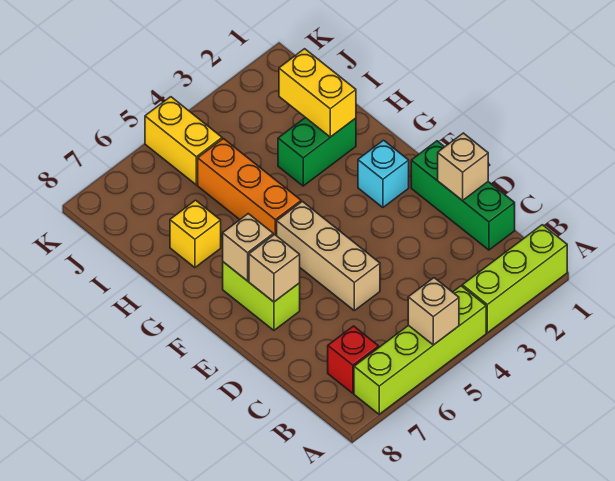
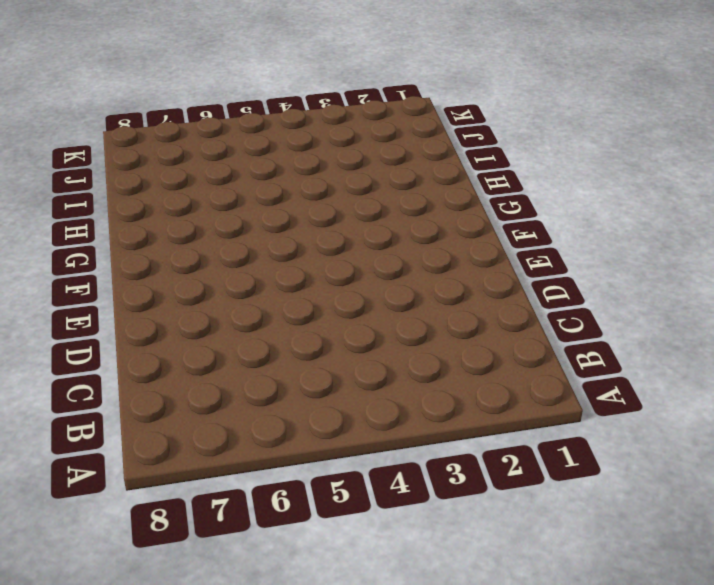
none -> lime 1x3 brick [462,225,567,333]
none -> lime 1x4 brick [354,286,486,414]
none -> red 1x1 brick [328,326,379,393]

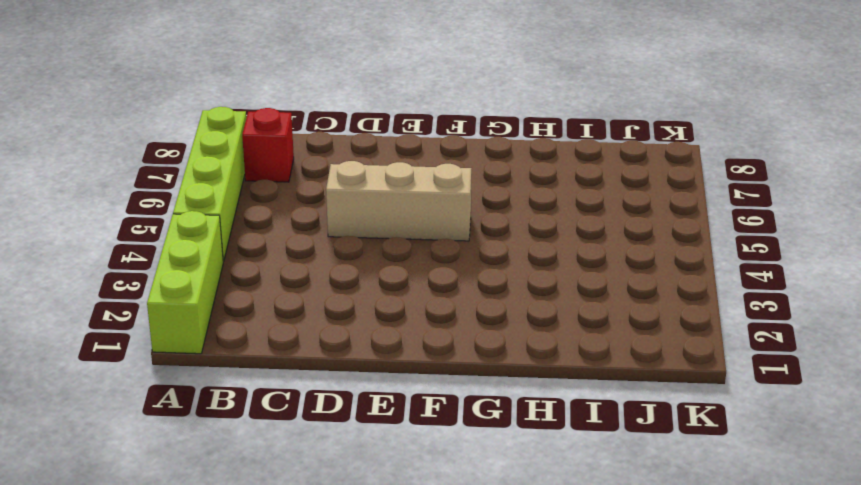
none -> green 1x3 brick [411,141,515,250]
none -> lime 1x2 brick [223,262,300,330]
none -> cyan 1x1 brick [358,140,409,208]

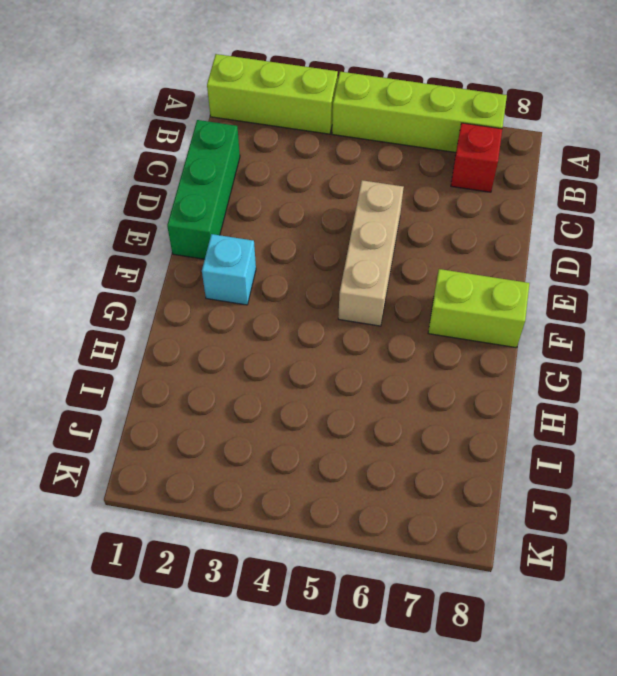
lime 1x2 brick [428,269,530,348] -> lime 1x2 brick turned to [223,262,300,330]
none -> orange 1x3 brick [198,139,301,236]
none -> green 1x2 brick [278,118,356,186]
none -> yellow 1x1 brick [170,200,221,268]

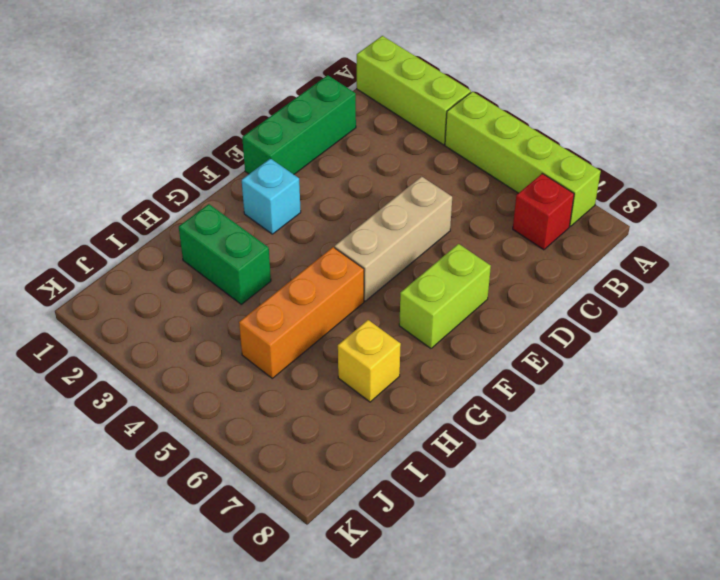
none -> yellow 1x2 brick [145,97,222,185]
none -> tan 1x1 brick [408,278,459,345]
none -> tan 1x1 brick [438,133,488,201]

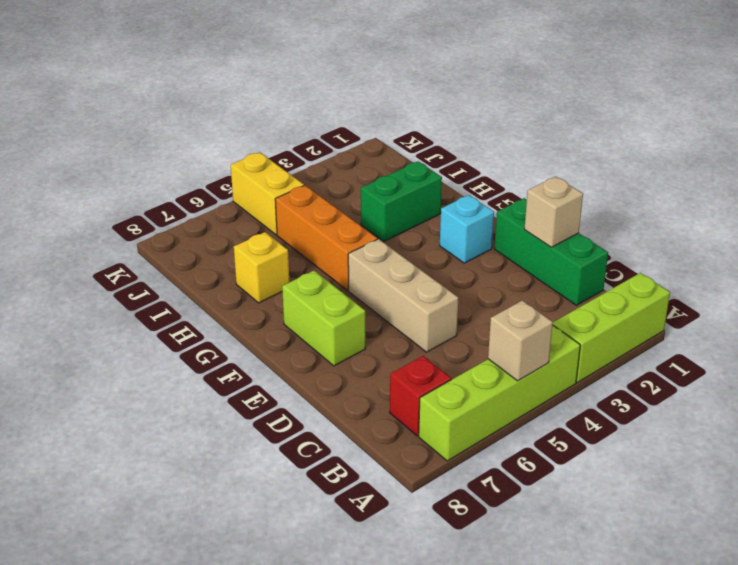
none -> tan 1x1 brick [249,235,300,302]
none -> tan 1x1 brick [223,214,273,281]
none -> yellow 1x2 brick [279,49,356,137]

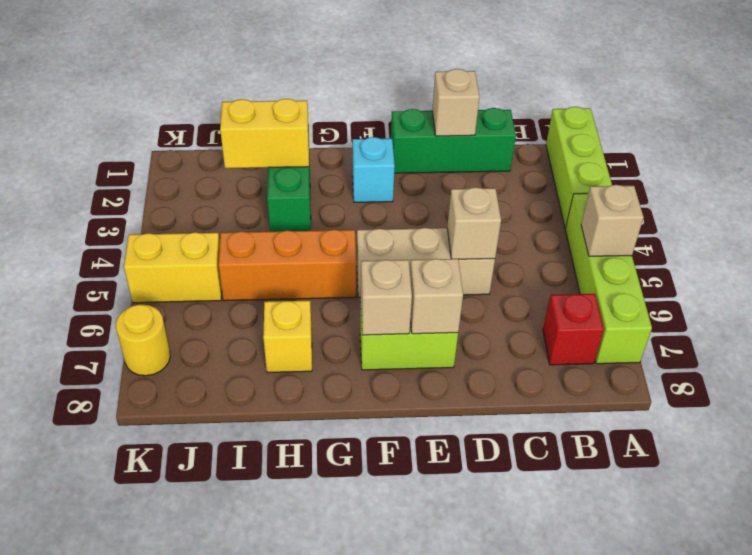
tan 1x1 brick [447,187,501,259] -> none
yellow 1x1 round brick [116,305,170,376] -> none

